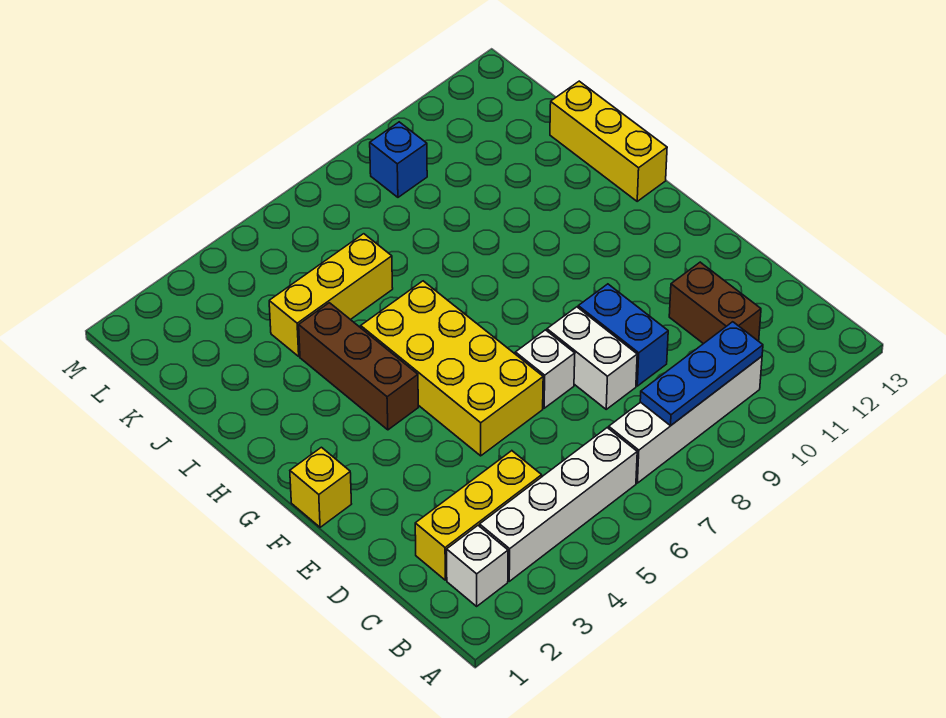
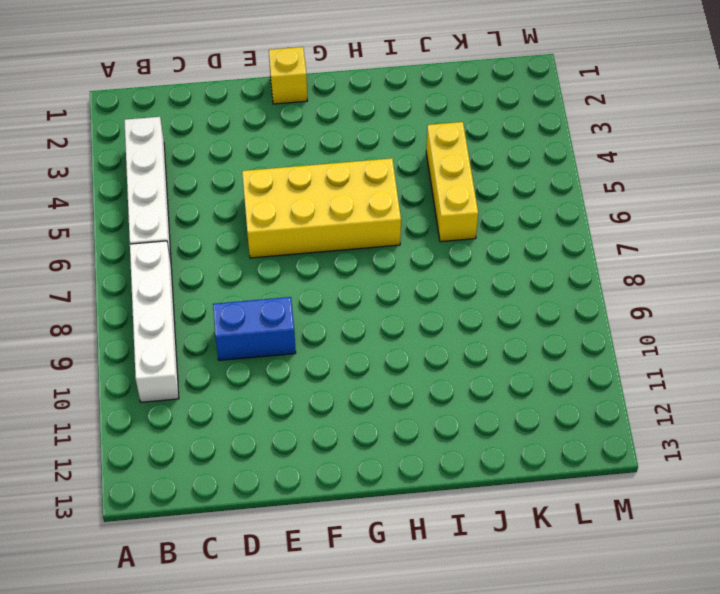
none -> white 1x1 brick [447,526,508,606]
none -> yellow 1x3 brick [415,451,542,580]
none -> brown 1x2 brick [669,262,761,344]

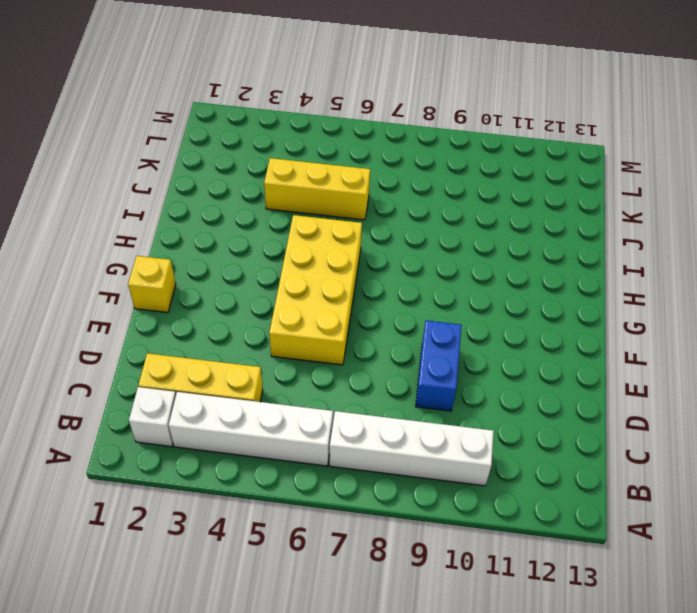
none -> brown 1x2 brick [669,262,761,344]
none -> white 1x2 brick [547,307,637,409]
none -> white 1x1 brick [515,330,575,408]

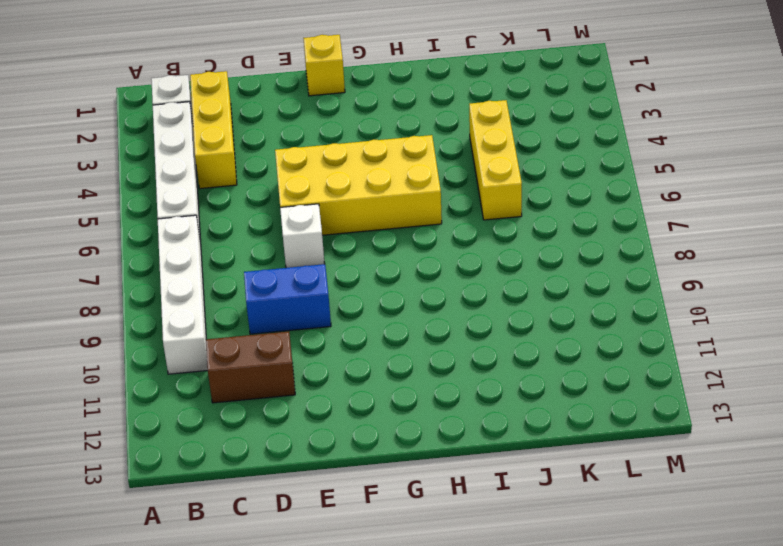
none -> white 1x2 brick [547,307,637,409]
none -> brown 1x3 brick [299,303,418,430]
none -> yellow 1x3 brick [550,81,667,201]

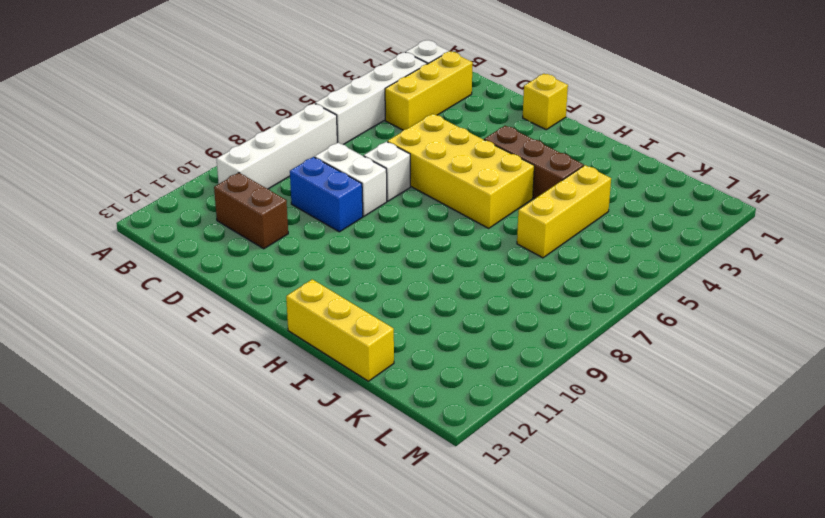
none -> blue 1x1 brick [370,122,427,197]
none -> blue 1x3 plate [640,322,763,426]

